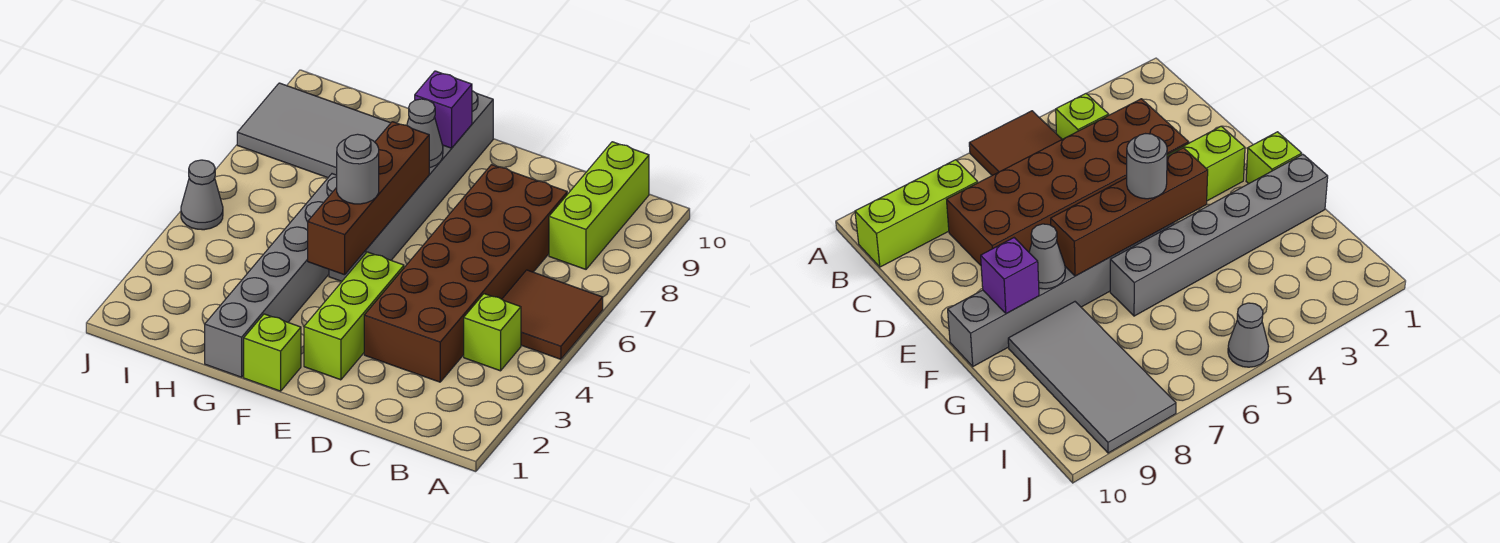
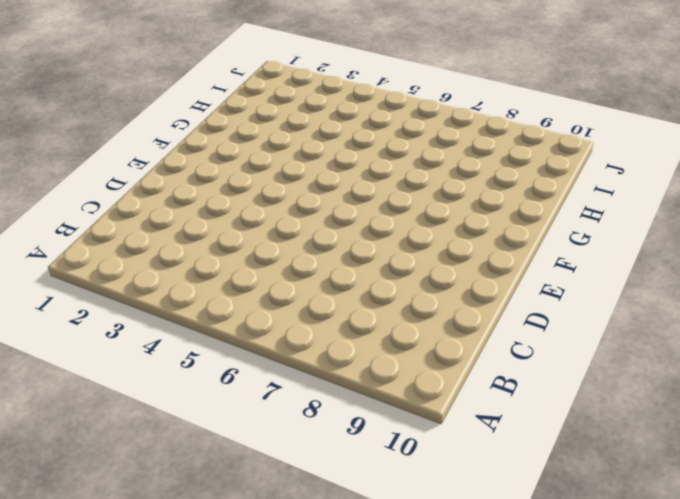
none -> brown 2x2 tile [502,270,603,359]
none -> lime 1x1 brick [464,294,521,371]
none -> lime 1x3 brick [549,142,649,269]

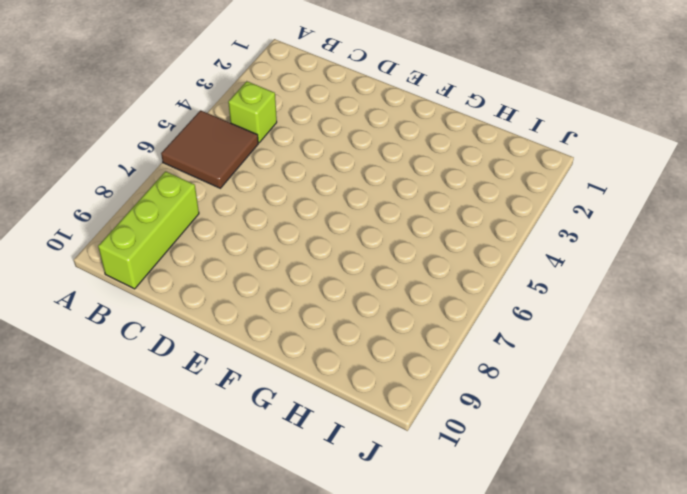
none -> brown 2x6 brick [364,165,567,382]
none -> lime 1x3 brick [304,252,404,380]
none -> lime 1x1 brick [244,314,301,391]

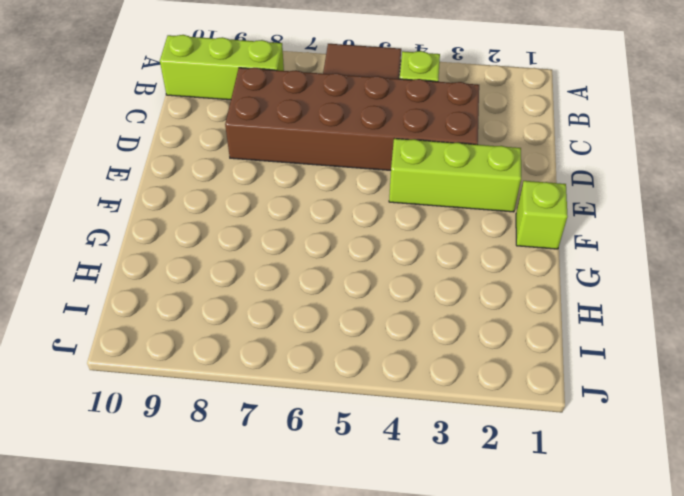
none -> grey 1x6 brick [329,91,493,281]
none -> grey 1x6 brick [205,174,337,377]
none -> grey 2x4 tile [237,83,390,178]

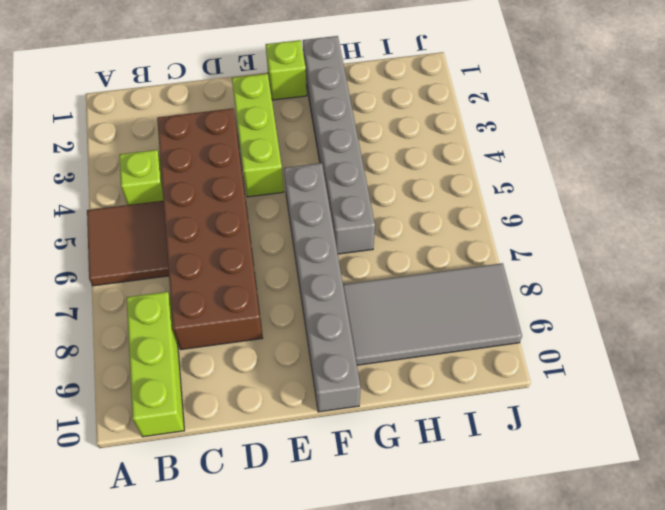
none -> grey 1x1 cone [181,160,223,230]
none -> brown 1x4 brick [308,122,429,275]
none -> grey 1x1 cone [407,99,443,168]

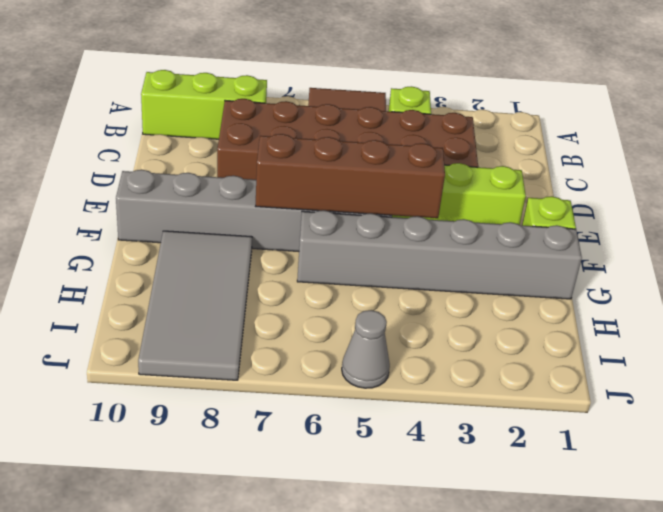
none -> grey 1x1 cone [407,99,443,168]
none -> purple 1x1 brick [415,71,472,148]
none -> grey 1x1 round brick [337,134,379,204]

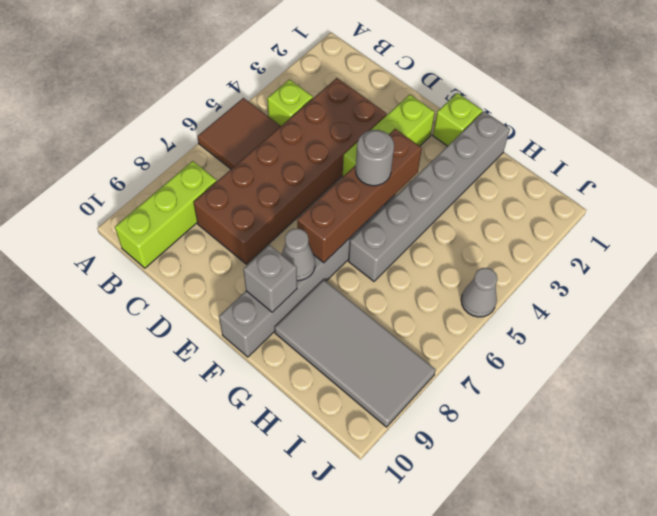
grey 1x1 brick [243,245,297,312] -> purple 1x1 brick [415,71,472,148]

